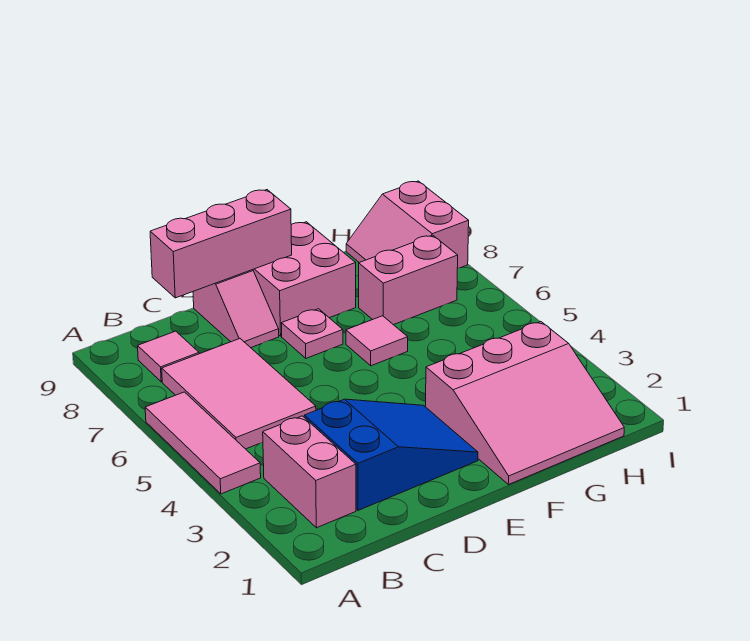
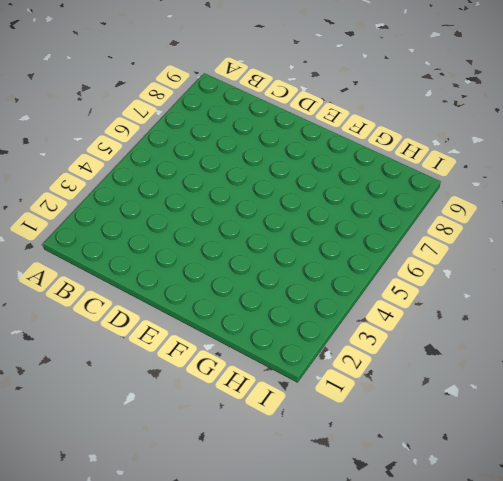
none -> pink 1x3 tile [145,392,261,494]
none -> pink 1x2 brick [263,416,356,528]
none -> pink 2x3 tile [162,339,316,449]

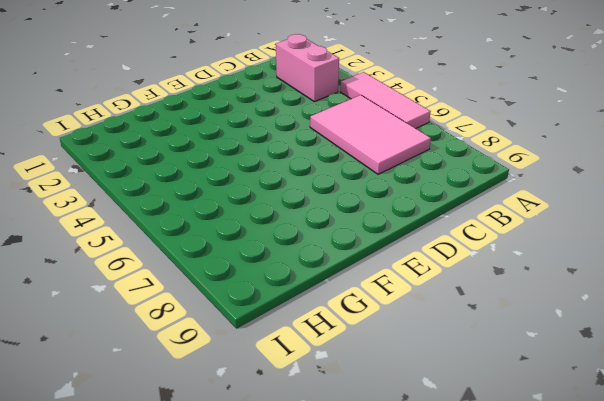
none -> pink 1x1 tile [138,331,199,382]
none -> blue 2x3 slope [304,399,478,510]
none -> pink 1x2 slope [193,270,279,348]

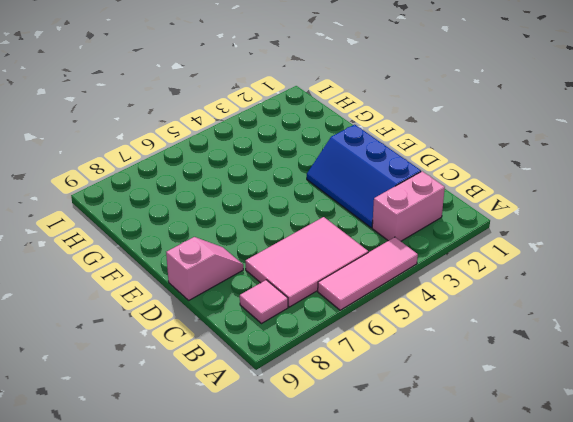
blue 2x3 slope [307,125,421,228] -> blue 2x3 slope turned to [304,399,478,510]
none -> pink 1x1 plate [281,309,343,358]
none -> pink 2x2 brick [253,222,356,336]
none -> pink 3x3 slope [426,322,624,485]

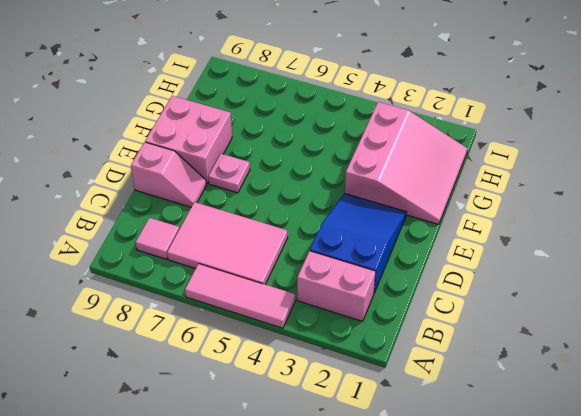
none -> pink 1x1 tile [346,316,408,366]
none -> pink 1x2 brick [359,235,458,325]
none -> pink 2x2 slope [346,181,469,268]

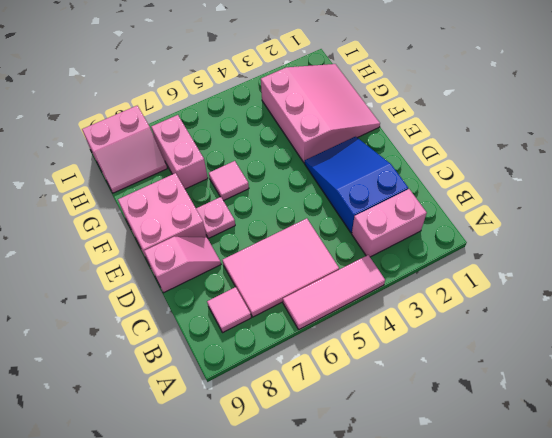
none -> pink 1x3 brick [150,190,292,298]

